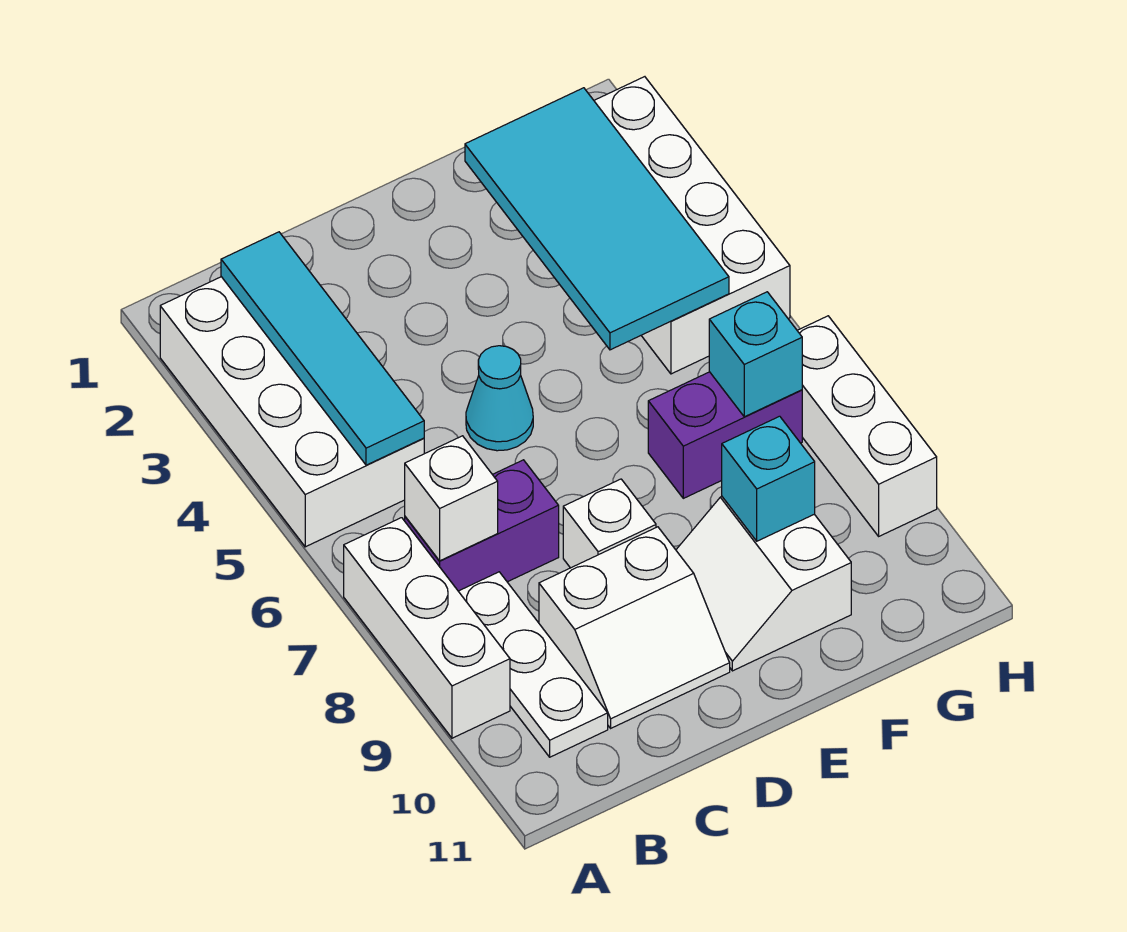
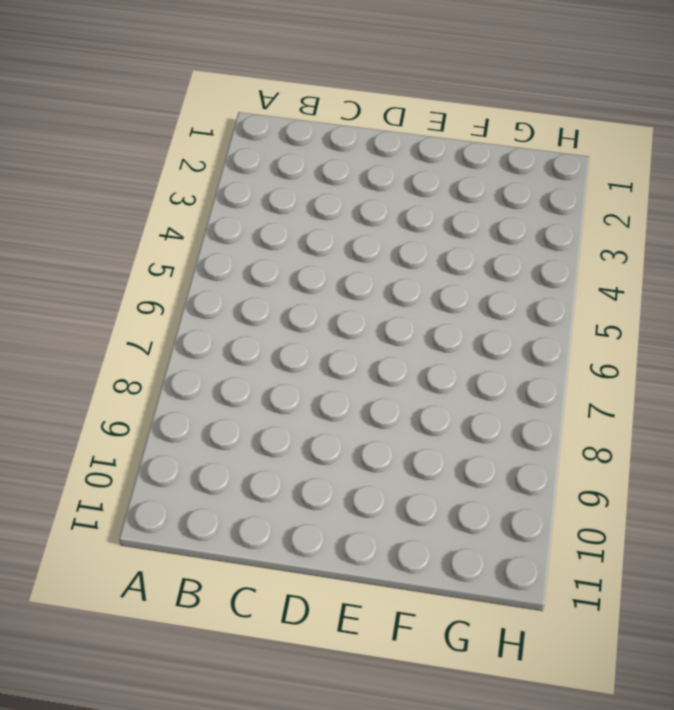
none -> white 2x4 brick [160,277,424,547]
none -> white 1x3 brick [344,518,510,738]
none -> purple 1x2 brick [405,460,559,591]

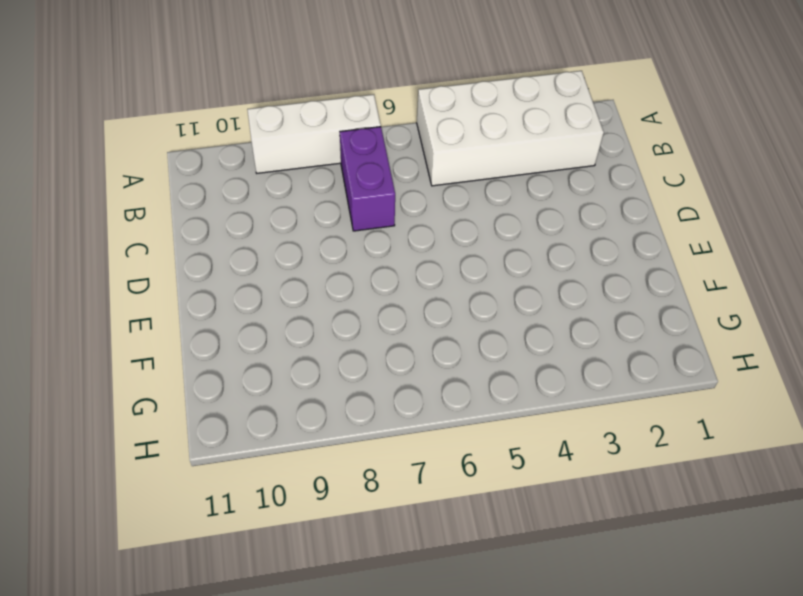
none -> white 1x3 plate [458,572,608,757]
none -> white 2x2 slope [539,527,730,728]
none -> cyan 1x1 cone [466,346,533,451]

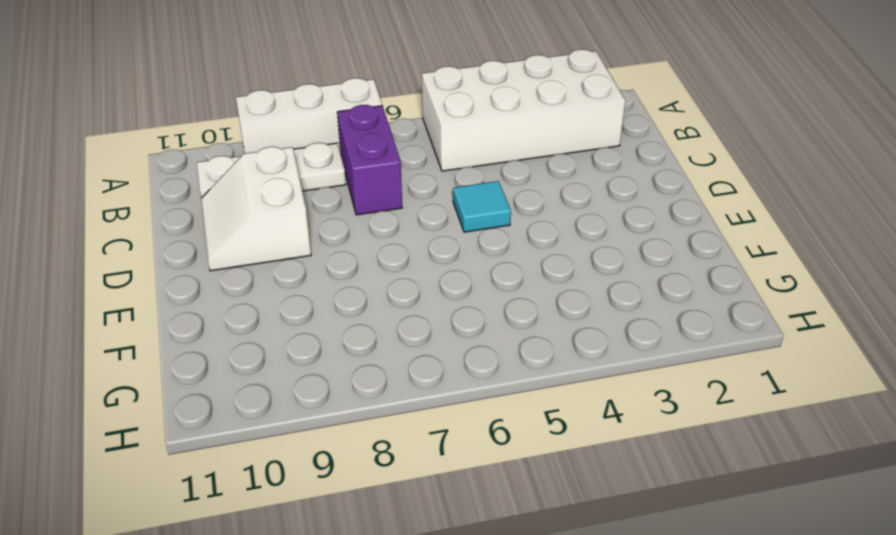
cyan 1x1 tile [453,181,511,232] -> cyan 1x1 cone [466,346,533,451]
none -> white 1x1 brick [563,479,656,568]
none -> white 2x2 slope [676,497,851,671]
none -> purple 1x2 brick [648,372,802,498]

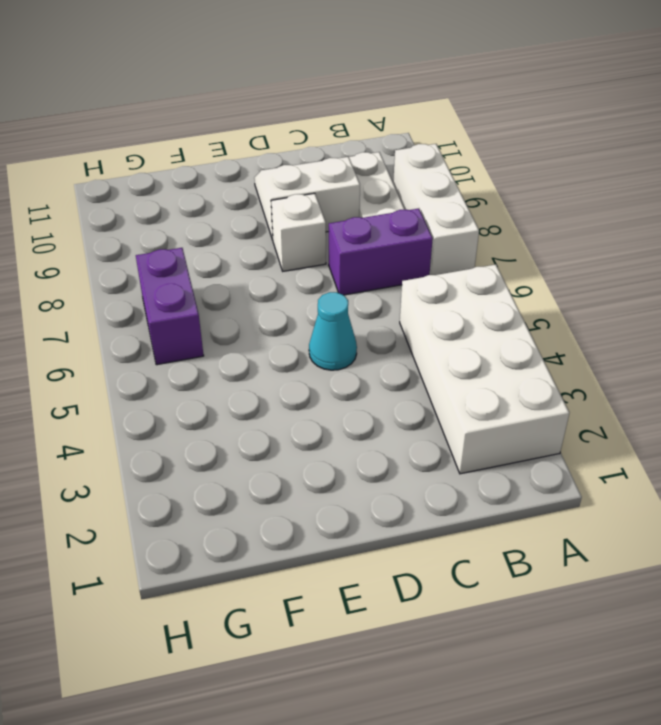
purple 1x2 brick [136,248,204,365] -> purple 1x2 brick turned to [648,372,802,498]
none -> white 2x2 slope [676,497,851,671]
none -> white 2x4 brick [594,77,790,374]
none -> white 1x3 brick [797,316,937,536]

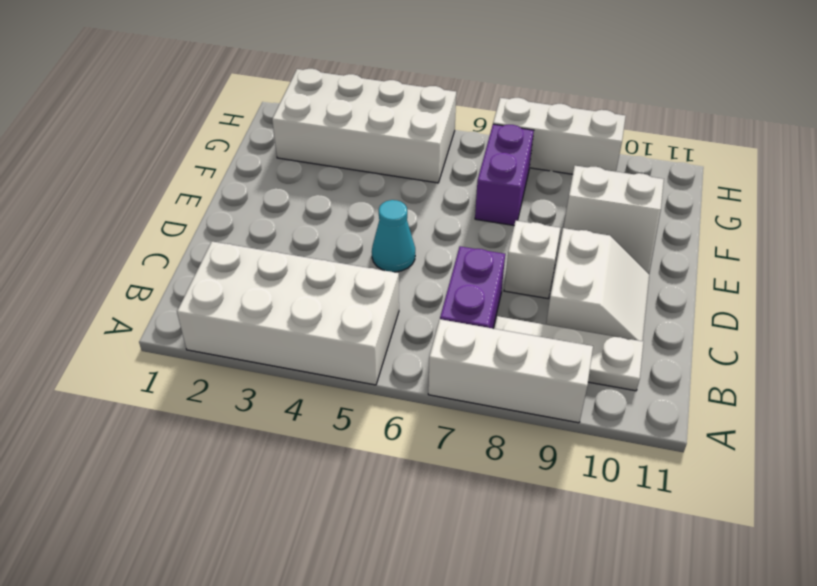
none -> cyan 1x4 tile [221,232,424,465]
none -> white 1x1 brick [405,436,498,561]
none -> cyan 2x4 tile [465,88,729,350]

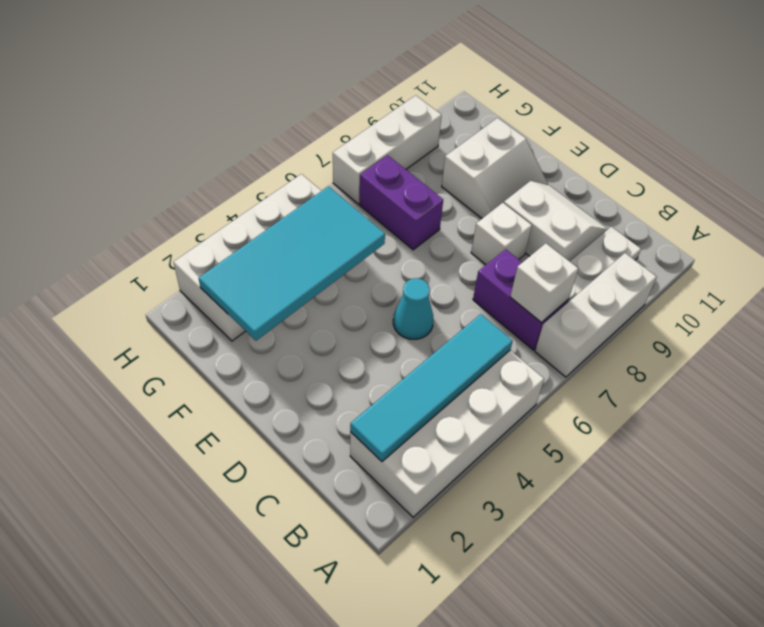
none -> cyan 1x1 brick [722,416,815,541]
none -> cyan 1x1 brick [709,292,802,417]

